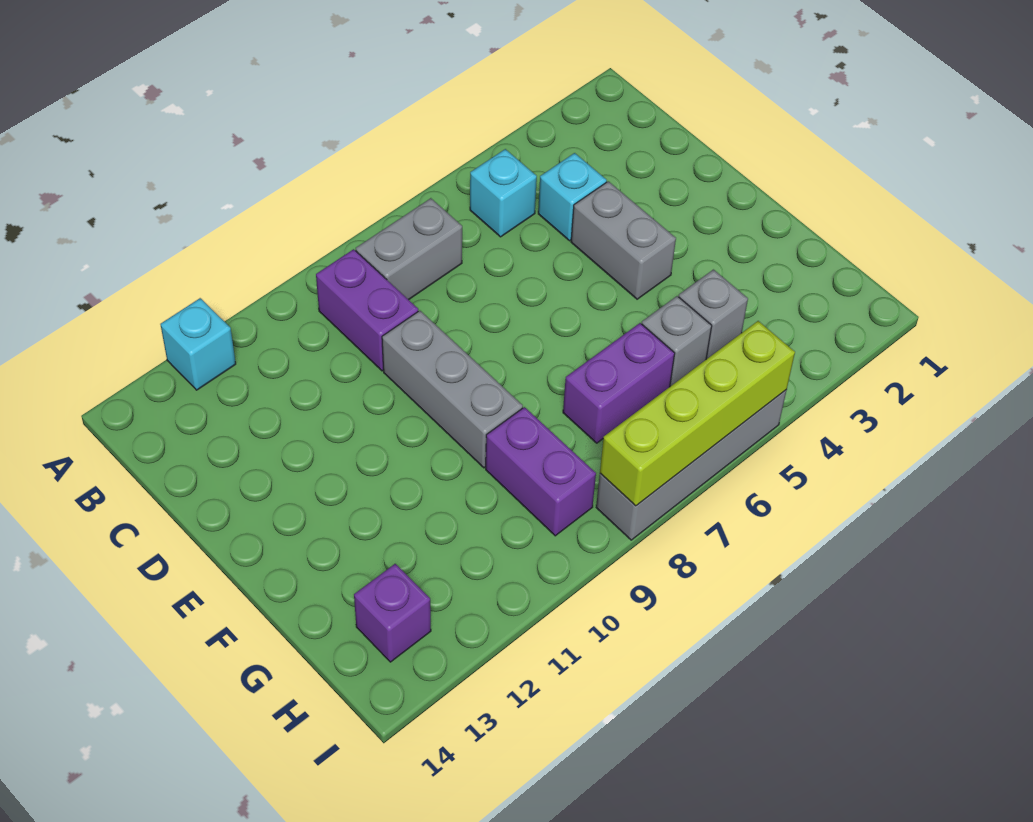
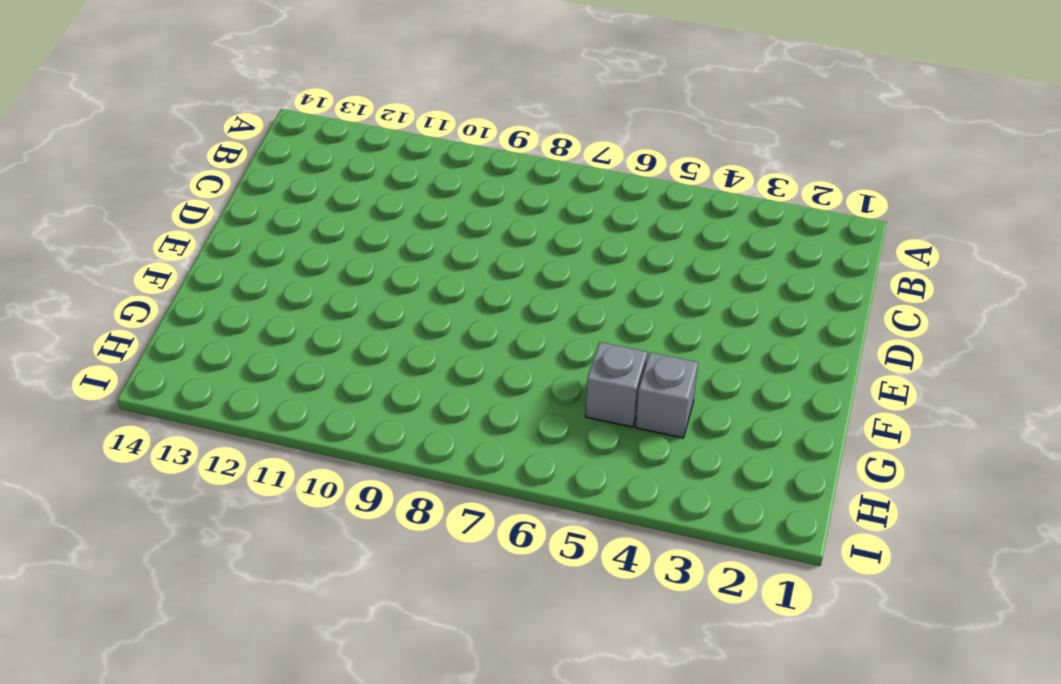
none -> cyan 1x1 brick [160,298,236,390]
none -> cyan 1x1 brick [470,149,537,237]
none -> grey 1x2 brick [356,198,462,300]

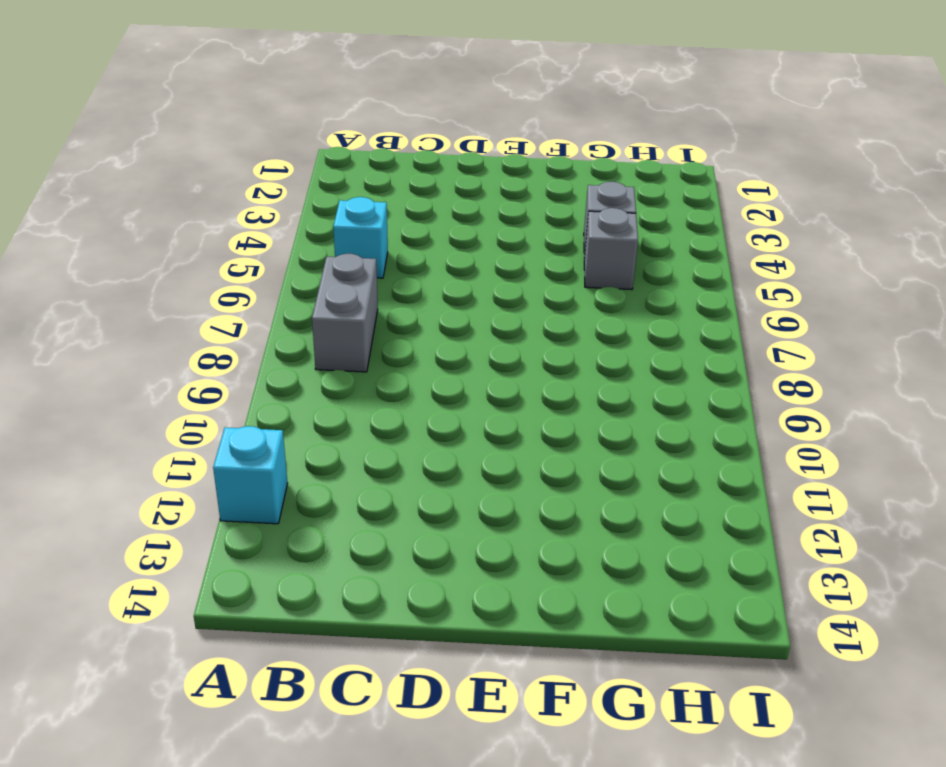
none -> purple 1x2 brick [316,249,418,371]
none -> cyan 1x1 brick [538,153,607,241]
none -> grey 1x2 brick [571,181,676,299]

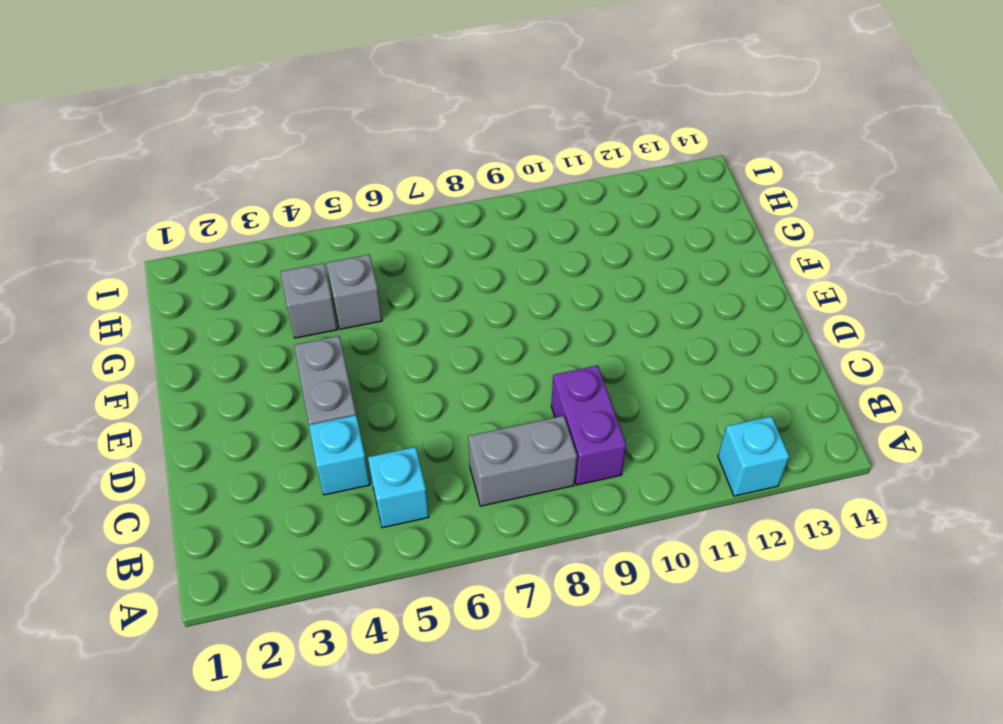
none -> grey 1x3 brick [382,311,523,468]
none -> purple 1x2 brick [563,323,675,443]
none -> purple 1x2 brick [486,407,596,536]

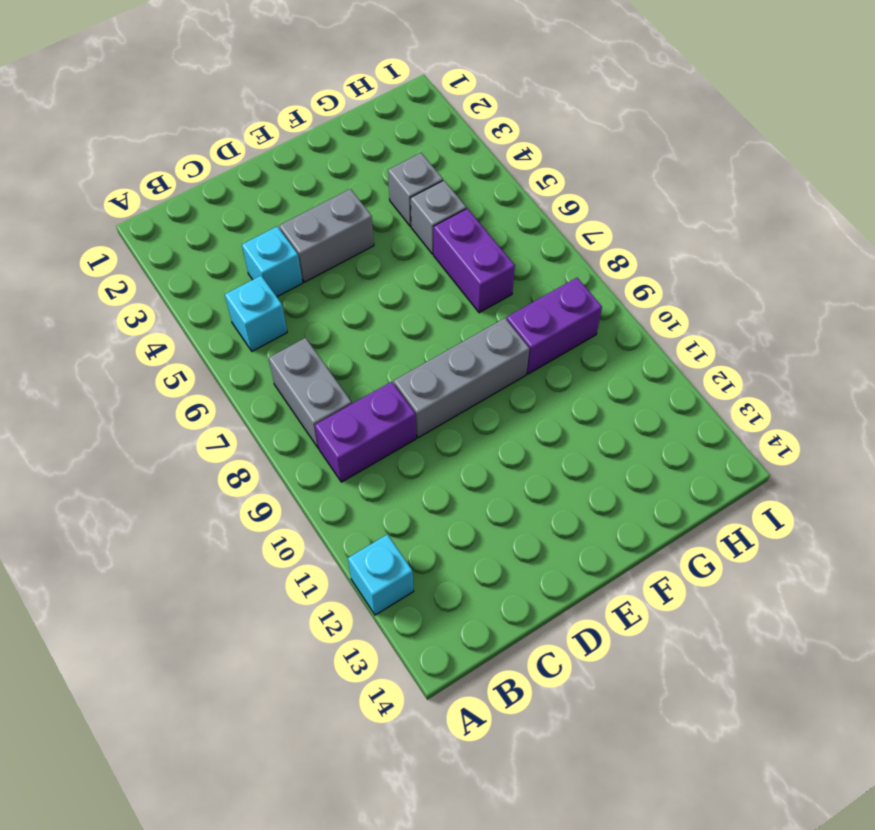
none -> purple 1x1 brick [354,564,431,662]
none -> grey 1x4 brick [596,390,787,540]
none -> lime 1x4 brick [600,321,795,506]

